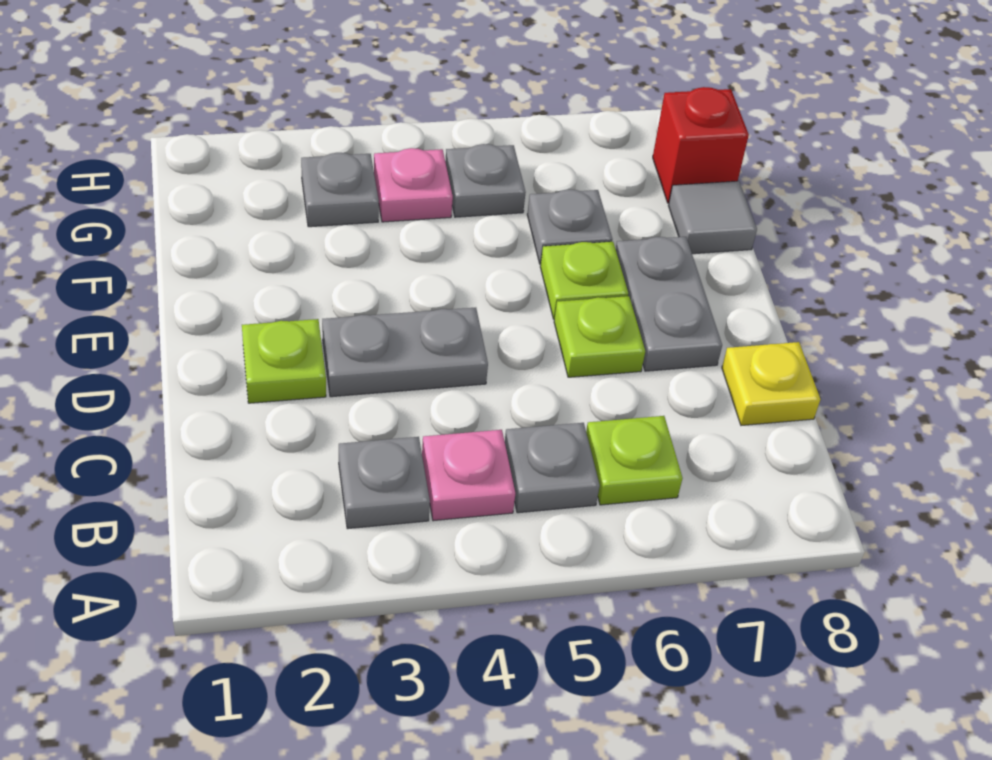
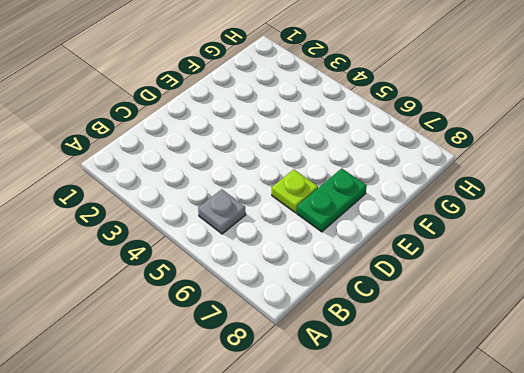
green 1x2 plate [297,168,367,232] -> grey 1x2 plate [616,237,722,371]
none -> grey 1x1 plate [339,437,430,529]
none -> pink 1x1 plate [422,430,515,521]
none -> lime 1x1 plate [586,416,683,505]

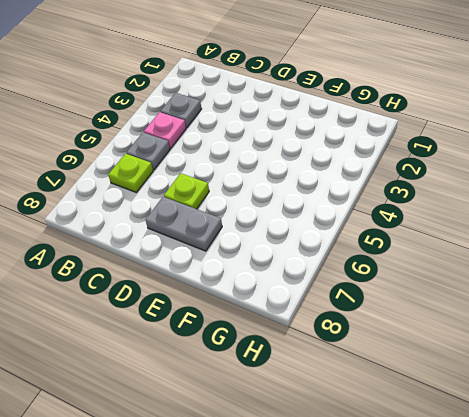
none -> yellow 1x1 plate [722,342,820,425]
none -> lime 1x1 plate [242,319,326,403]
none -> grey 1x2 plate [322,308,488,397]

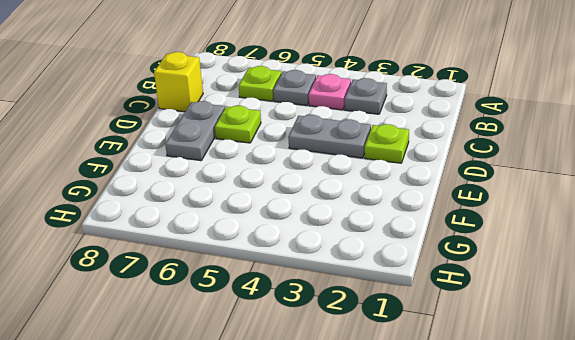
yellow 1x1 brick [154,52,203,112] -> yellow 1x1 plate [722,342,820,425]
none -> lime 1x1 plate [540,242,628,319]
none -> grey 1x1 plate [527,189,612,264]
none -> grey 1x1 tile [668,181,757,254]

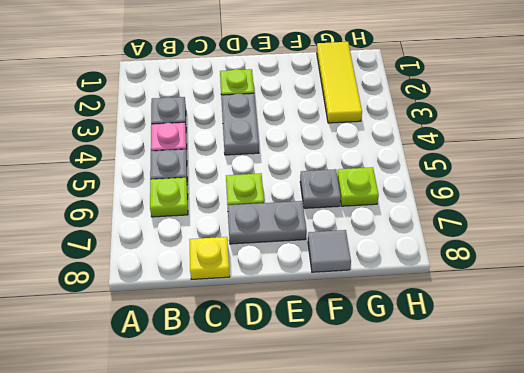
yellow 1x3 tile [317,42,362,123] -> grey 1x1 plate [301,153,379,227]
lime 1x1 plate [337,167,379,206] -> lime 1x1 plate moved to [540,242,628,319]
none -> pink 1x1 plate [374,148,453,222]
none -> grey 1x1 plate [445,144,526,217]
none -> red 1x1 brick [653,87,749,203]

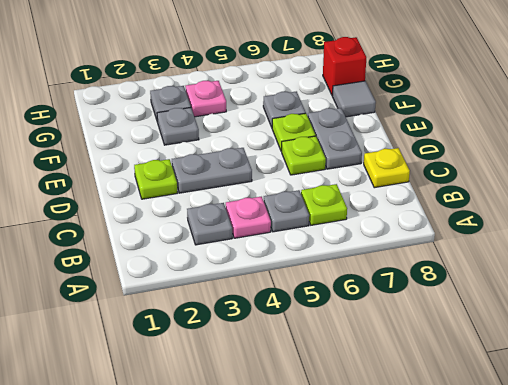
grey 1x1 plate [157,108,199,145] -> grey 1x1 plate moved to [445,144,526,217]

